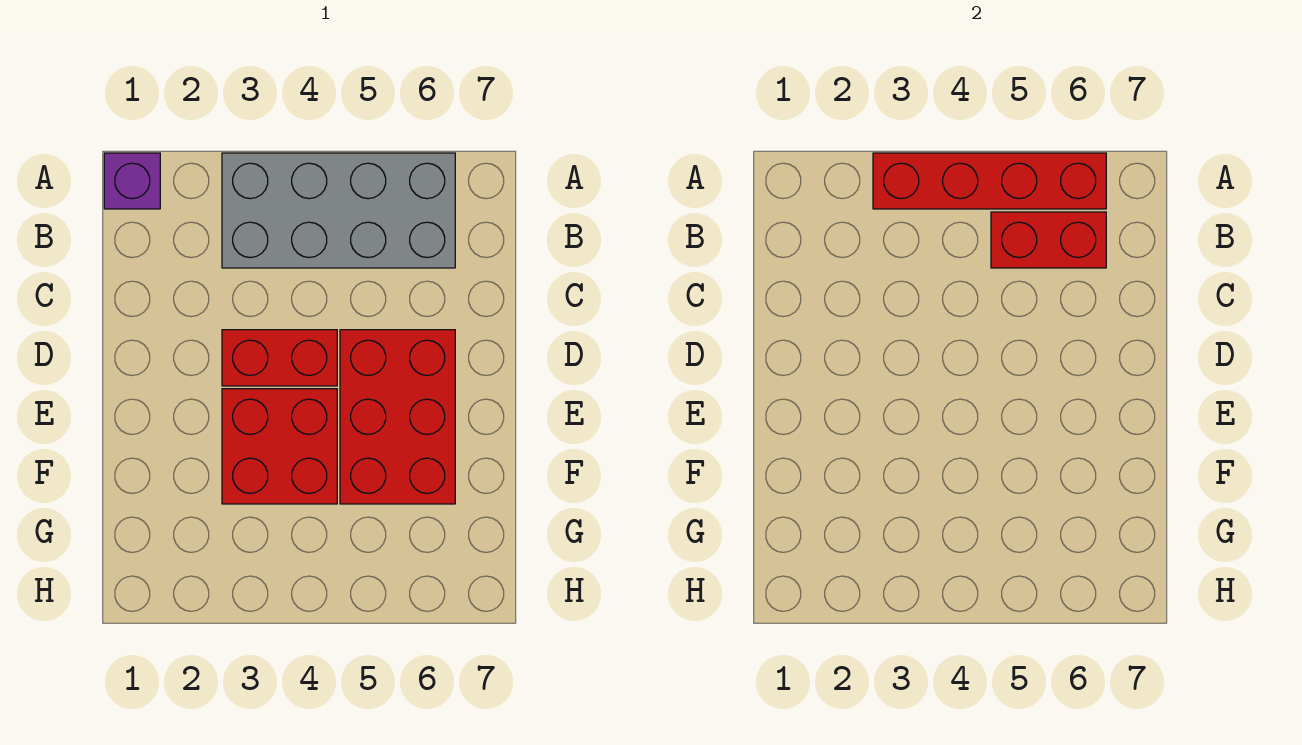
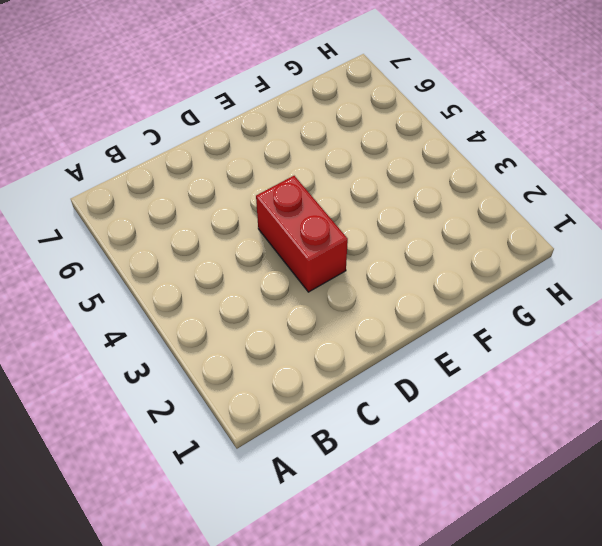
none -> purple 1x1 brick [104,153,160,209]
none -> grey 2x4 brick [222,153,455,268]

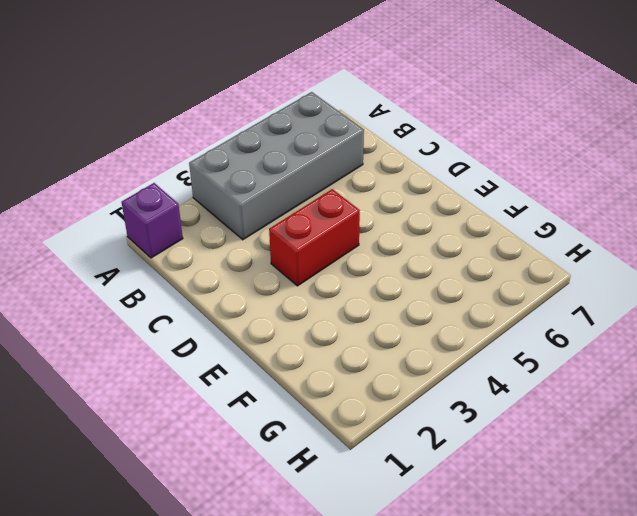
none -> red 2x3 brick [340,330,455,504]
none -> red 2x2 brick [222,389,337,504]

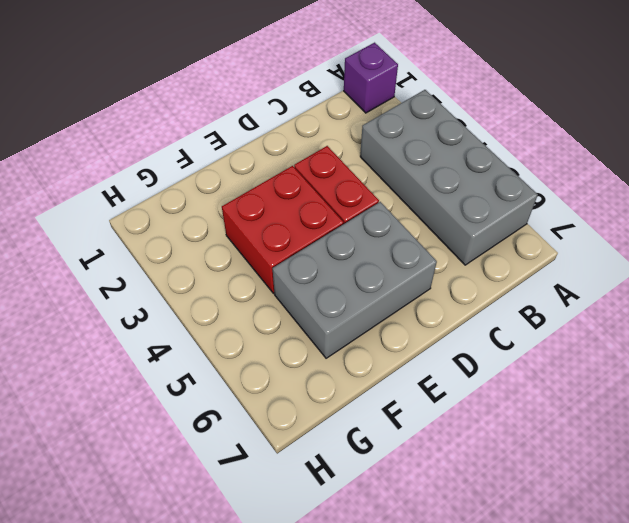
grey 2x3 brick [273,202,437,358] -> red 2x3 brick [340,330,455,504]
none -> red 1x4 brick [873,153,1106,209]
none -> red 1x2 brick [991,212,1106,268]

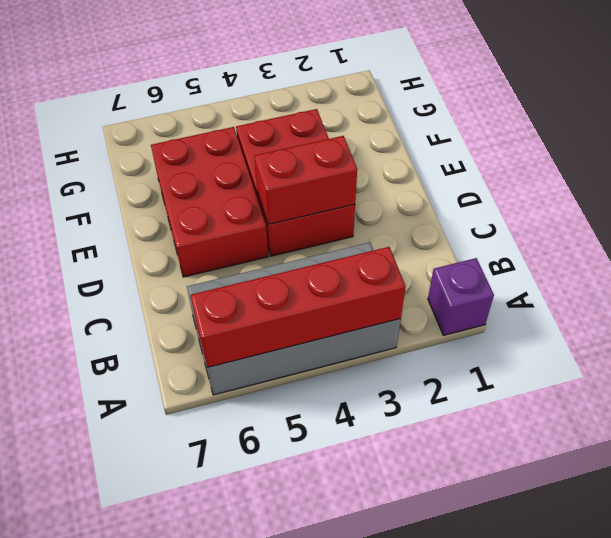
red 1x2 brick [254,136,357,224] -> red 1x2 brick moved to [991,212,1106,268]

